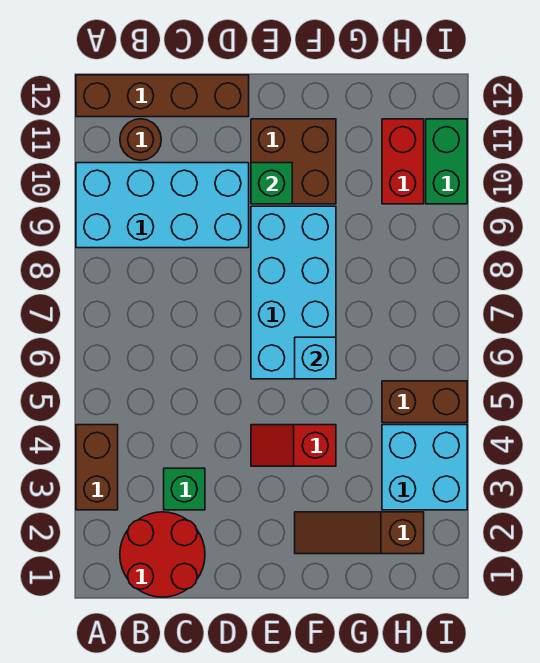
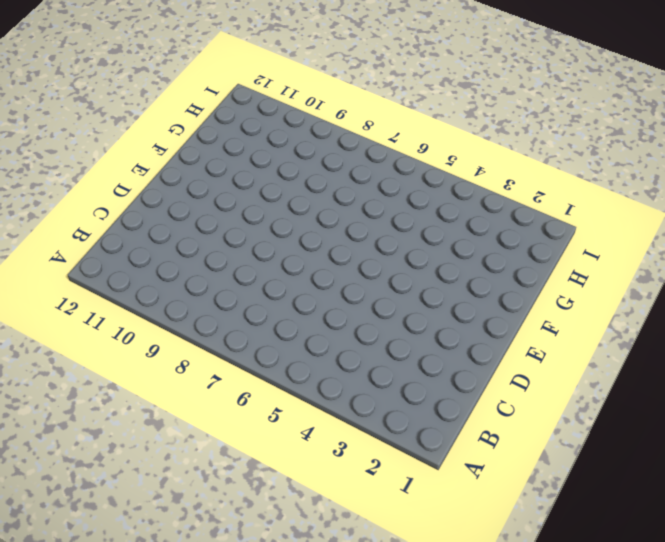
none -> brown 1x2 brick [76,425,118,510]
none -> cyan 2x4 brick [76,163,249,248]
none -> brown 1x4 brick [76,75,249,117]

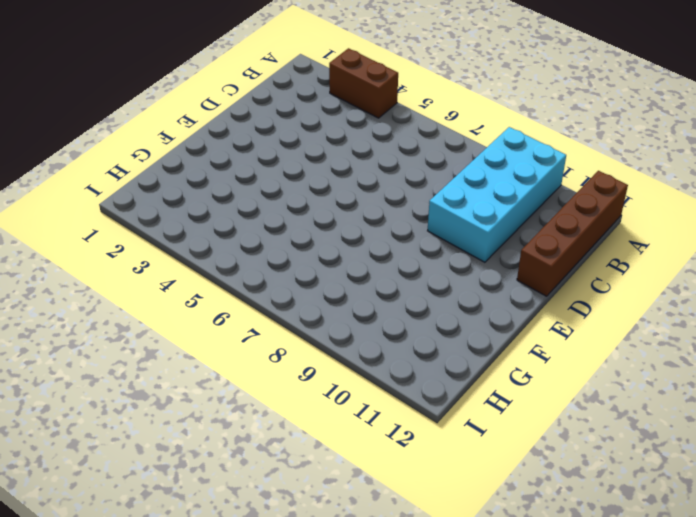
none -> red 2x2 round brick [120,512,205,597]
none -> brown 1x1 round brick [120,119,161,160]
none -> green 1x1 brick [164,468,205,510]

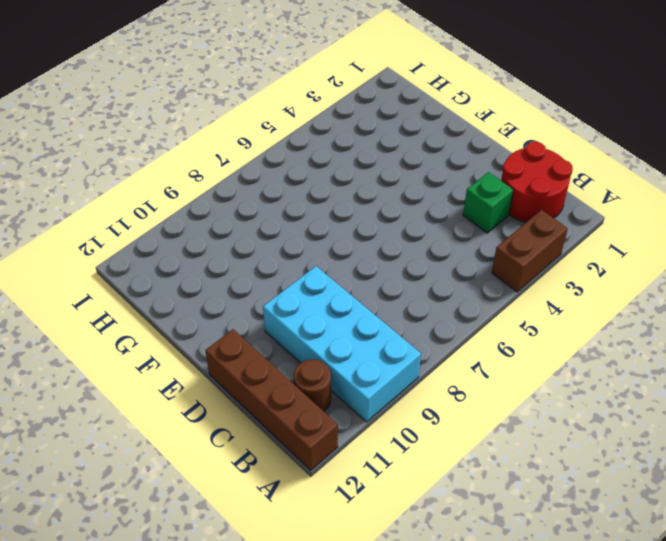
none -> red 1x2 slope [251,425,336,466]
none -> cyan 2x4 brick [251,206,336,379]
none -> brown 2x2 brick [251,119,336,204]

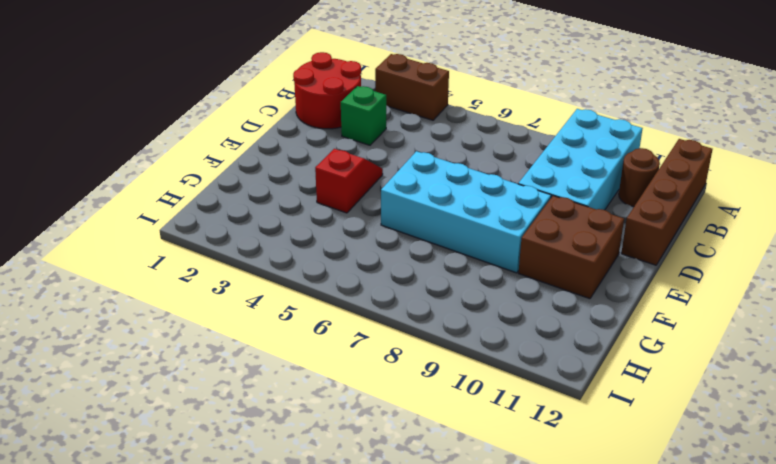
none -> brown 1x3 slope [295,512,424,554]
none -> cyan 2x2 brick [382,425,467,510]
none -> brown 1x2 brick [382,381,467,423]

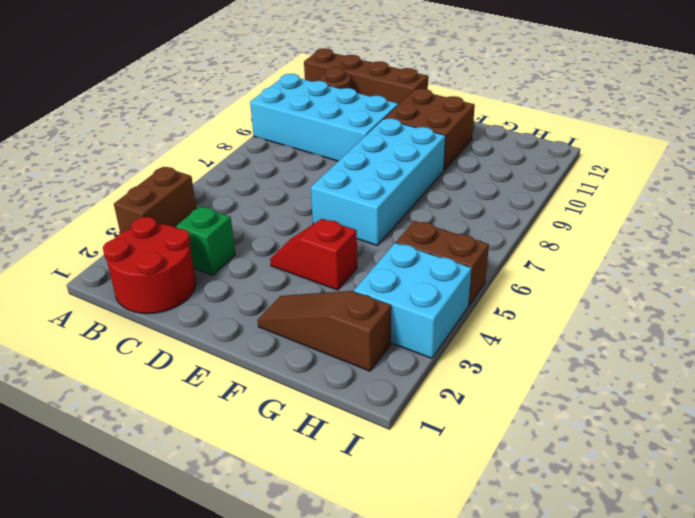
none -> red 1x2 brick [382,119,424,204]
none -> green 1x2 brick [426,119,467,204]
none -> green 1x1 brick [251,163,292,204]

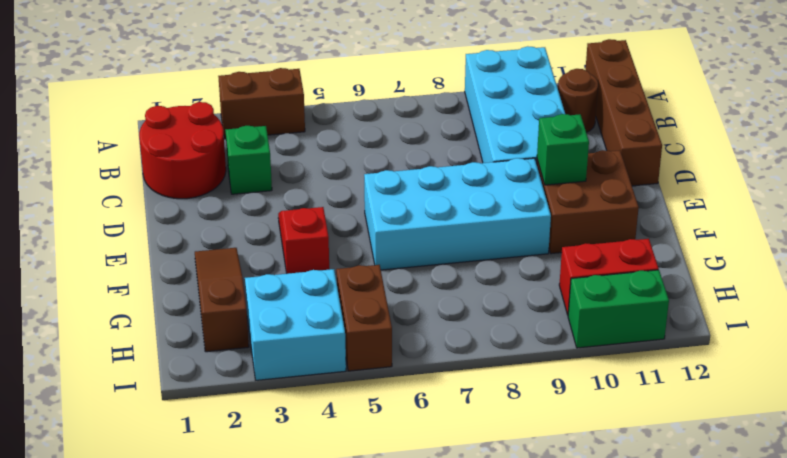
none -> cyan 1x1 brick [295,337,336,379]

